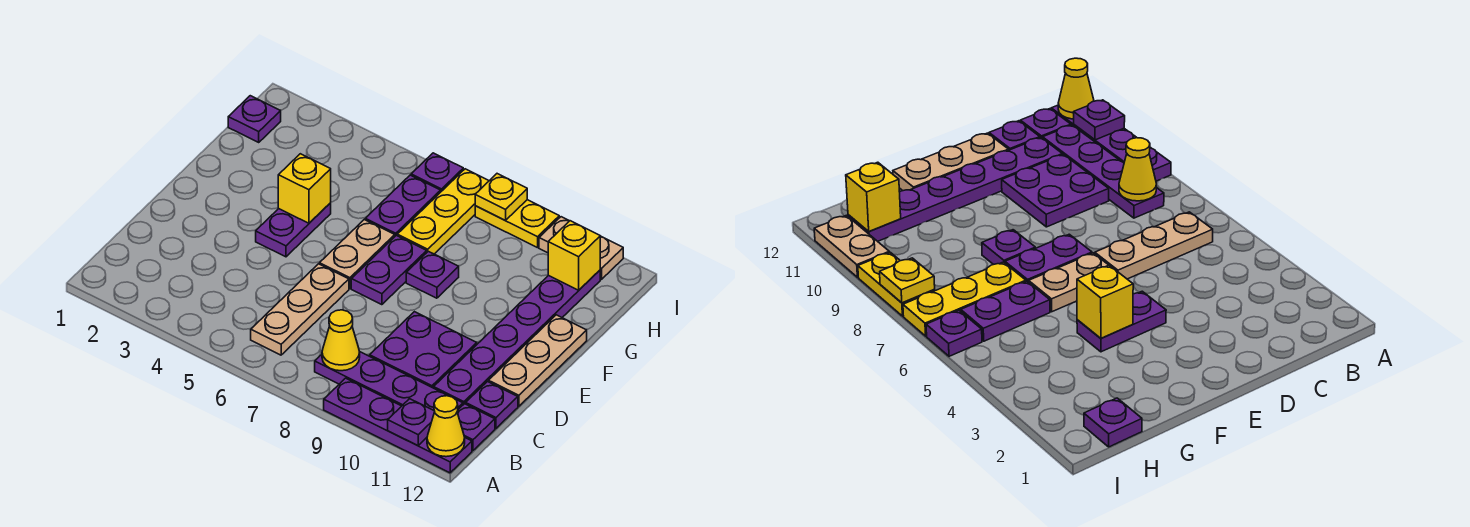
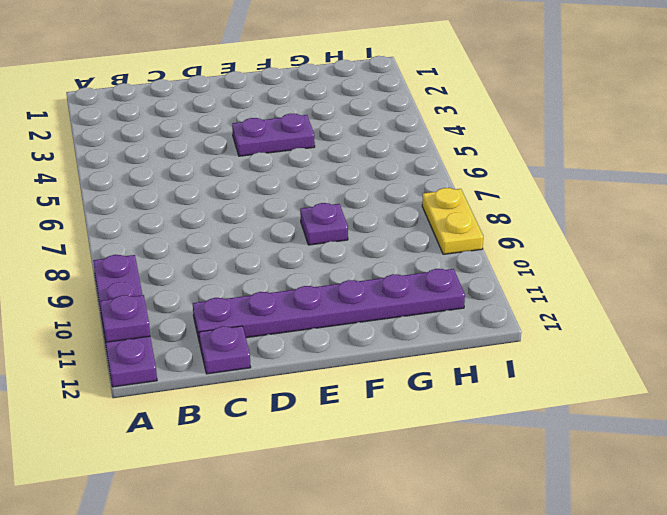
none -> tan 1x3 plate [251,264,349,355]
none -> purple 1x4 plate [315,352,463,410]
none -> purple 1x1 plate [457,404,495,451]

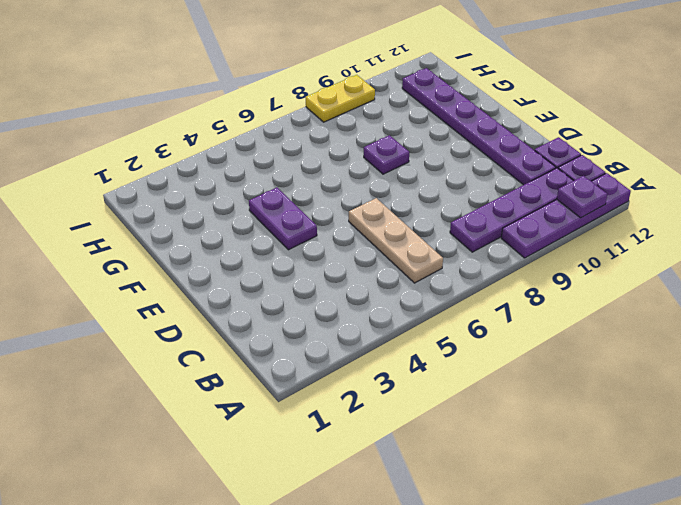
none -> purple 2x2 plate [370,312,477,388]
none -> tan 1x3 plate [488,315,587,406]
none -> tan 1x2 plate [320,220,395,289]

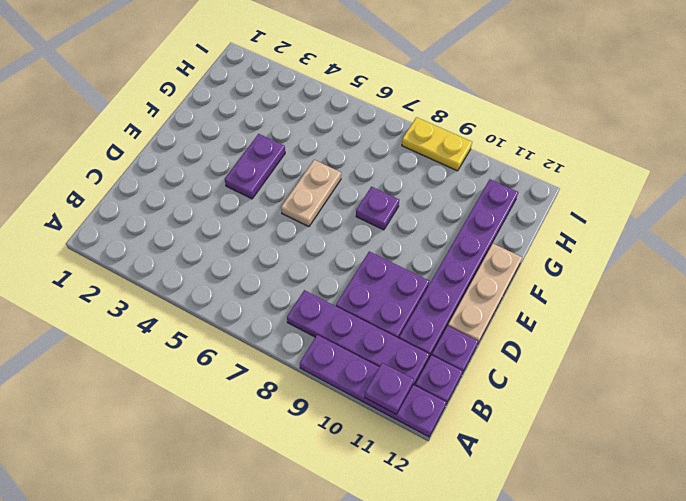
none -> tan 1x3 plate [251,264,349,355]
none -> purple 1x2 plate [351,235,427,305]
none -> purple 1x2 plate [365,175,441,236]

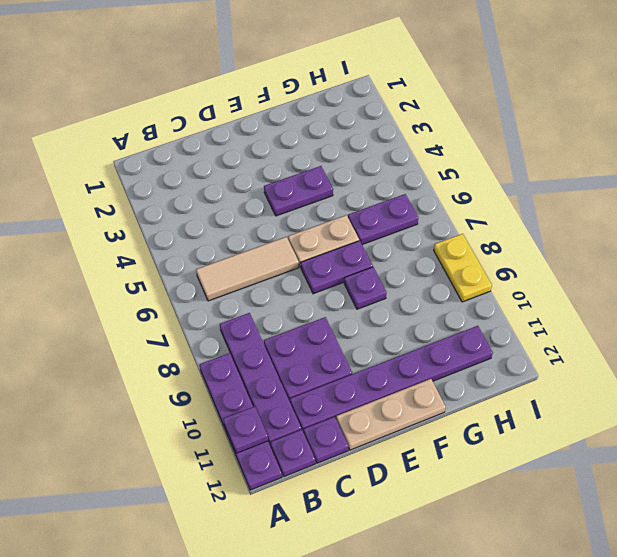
tan 1x3 tile [196,237,299,301] -> tan 1x3 plate [251,264,349,355]
none -> yellow 1x3 plate [397,169,489,254]
none -> purple 1x1 plate [228,96,281,142]
none -> purple 1x1 plate [411,153,463,191]

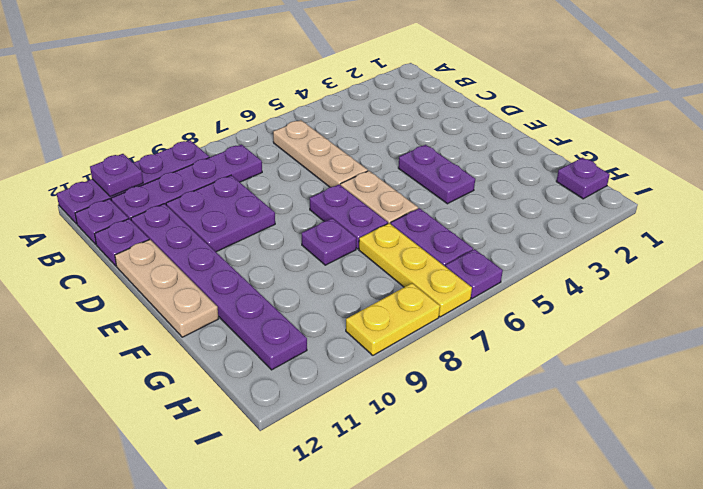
none -> tan 1x2 plate [539,217,623,279]
none -> yellow 1x1 cone [427,396,465,457]
none -> yellow 1x1 cone [322,310,360,371]

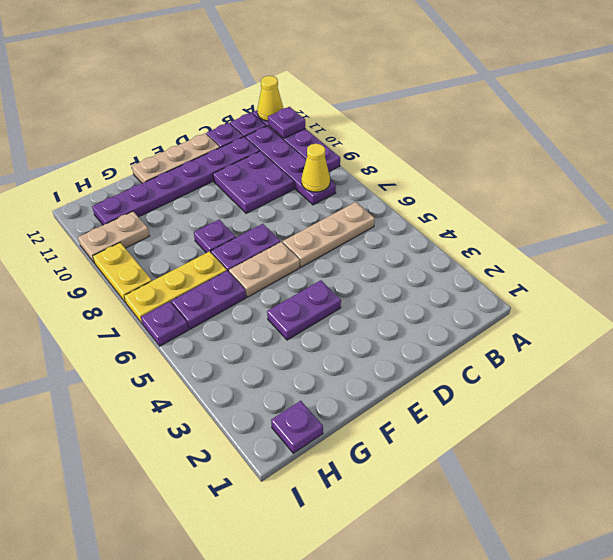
tan 1x2 plate [78,211,149,263] -> tan 1x2 plate turned to [539,217,623,279]
none -> yellow 1x1 brick [278,154,331,223]
none -> yellow 1x1 brick [548,221,600,290]
none -> yellow 1x1 plate [475,174,527,220]

